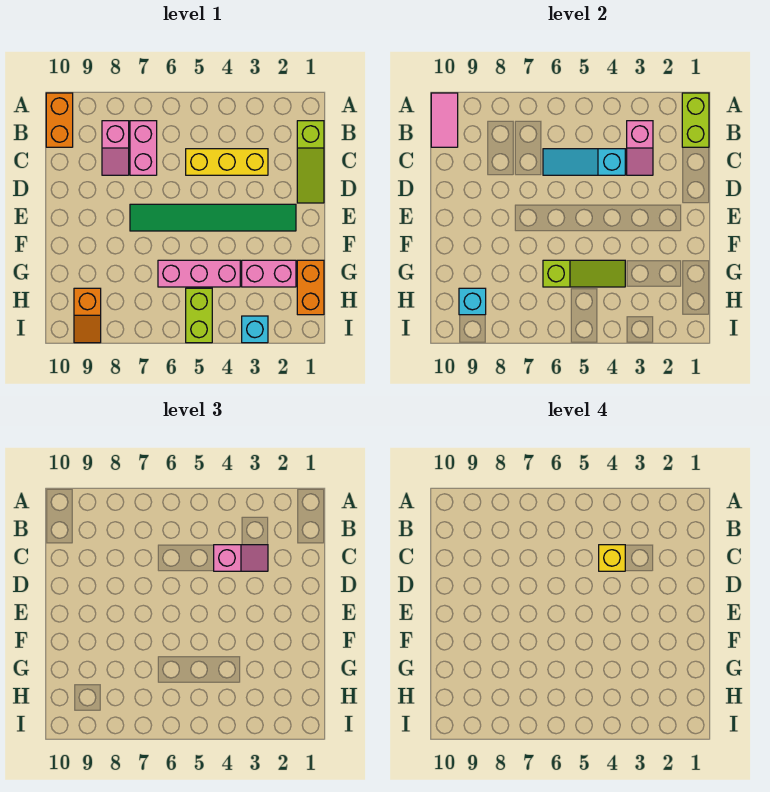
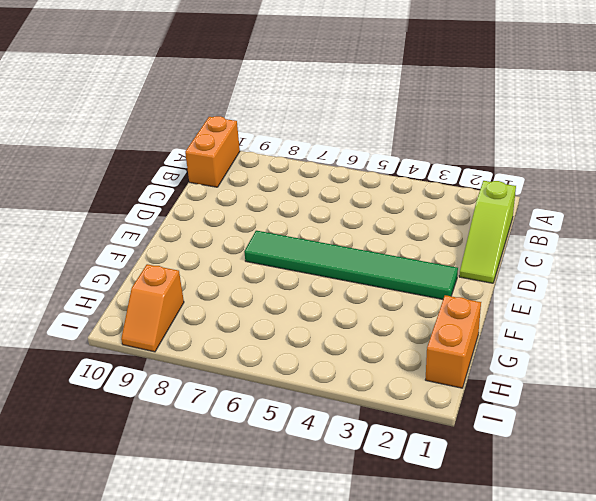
none -> pink 1x2 brick [130,121,157,175]
none -> pink 1x2 slope [102,121,129,175]
none -> yellow 1x3 brick [186,149,268,175]

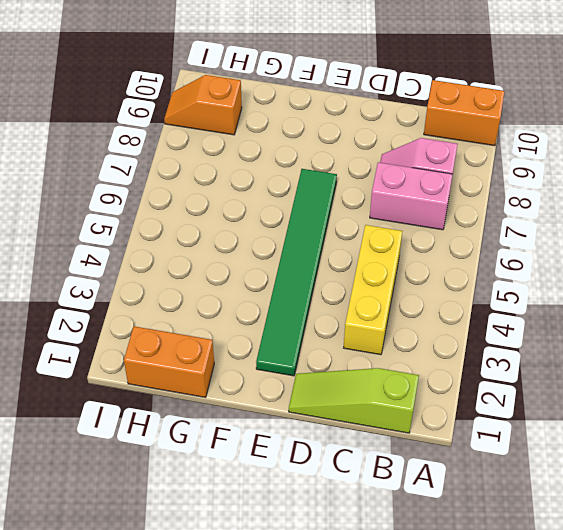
none -> pink 1x2 brick [242,260,296,287]
none -> pink 1x3 brick [158,260,240,287]
none -> lime 1x2 brick [186,288,212,343]

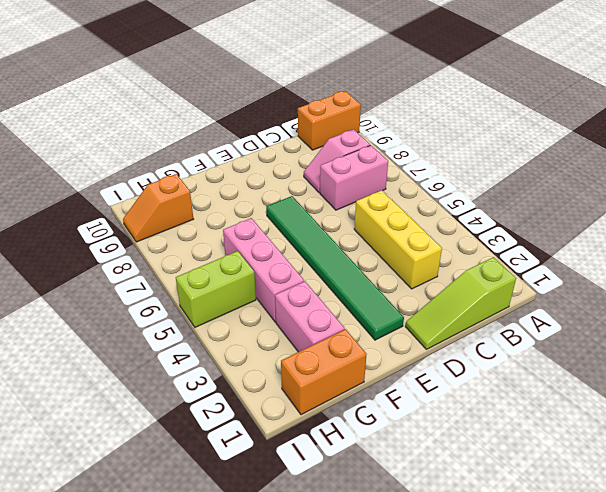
none -> cyan 1x1 brick [242,316,268,343]
none -> lime 1x2 brick [682,93,709,147]
none -> pink 1x2 tile [431,93,458,147]

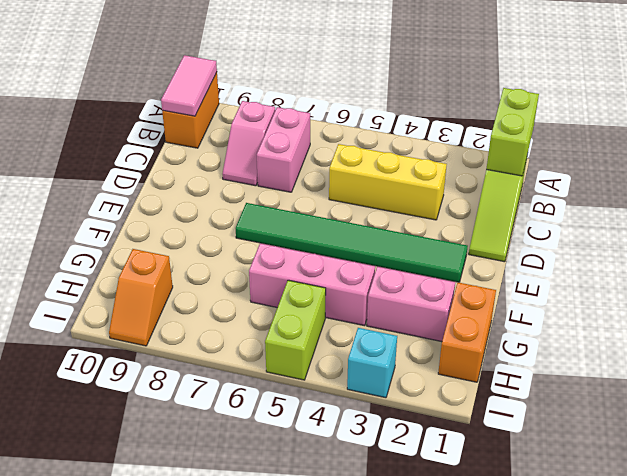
none -> pink 1x2 slope [627,121,653,175]
none -> cyan 1x3 slope [543,149,625,175]
none -> lime 1x3 slope [543,260,625,287]

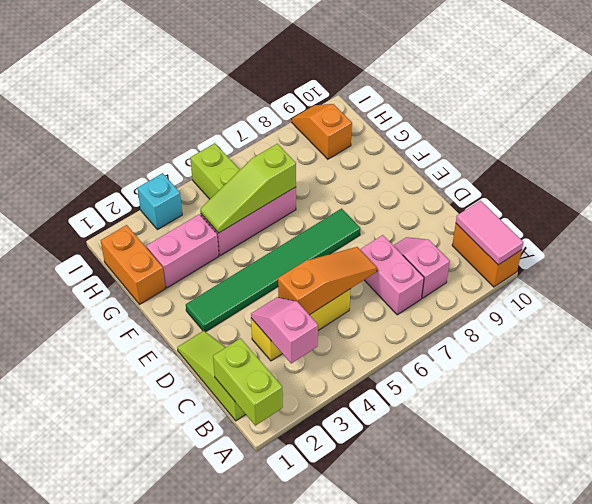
orange 1x3 slope [278,247,377,315] -> cyan 1x3 slope [543,149,625,175]
none -> cyan 1x1 brick [459,288,486,315]
none -> pink 1x2 slope [214,545,268,571]
none -> yellow 1x1 brick [599,545,625,571]

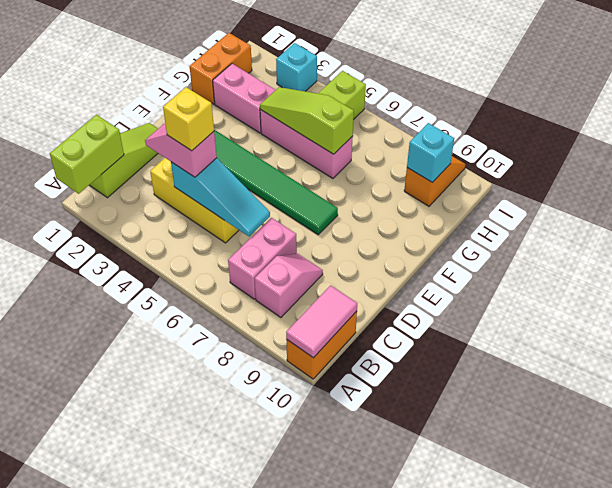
none -> pink 1x2 slope [627,121,653,175]

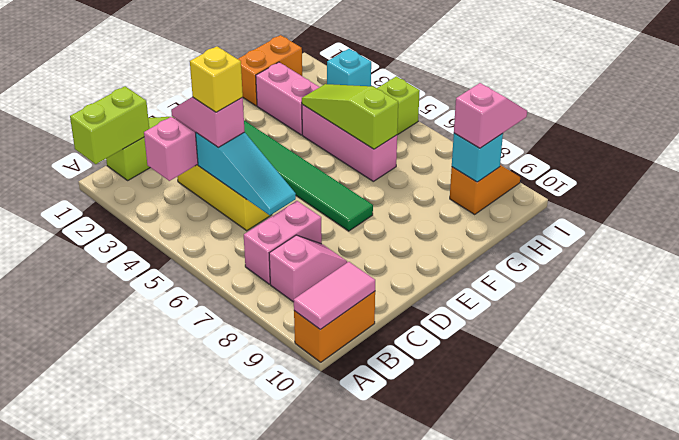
pink 1x2 slope [454,83,527,148] -> none

